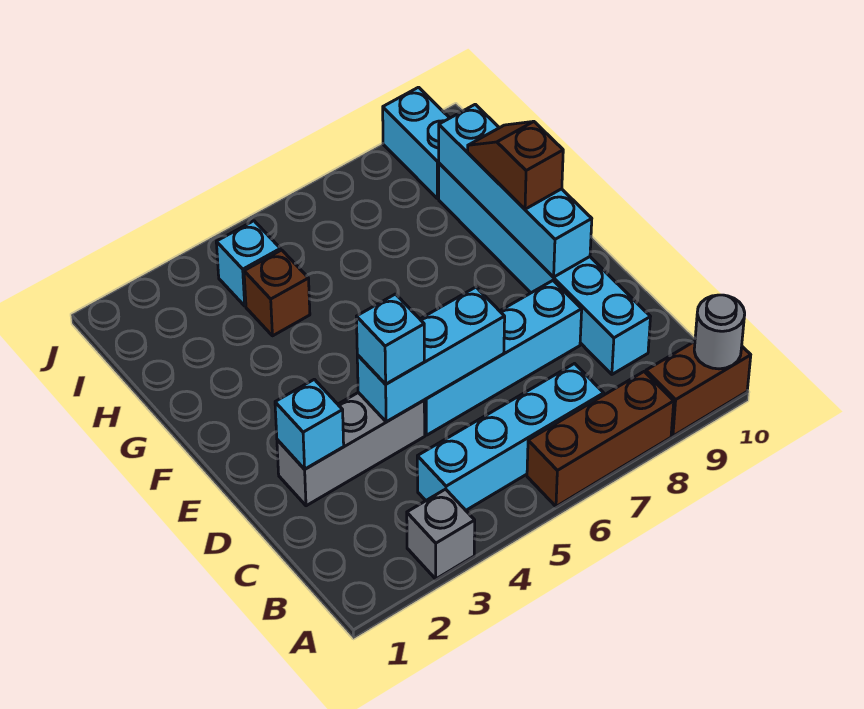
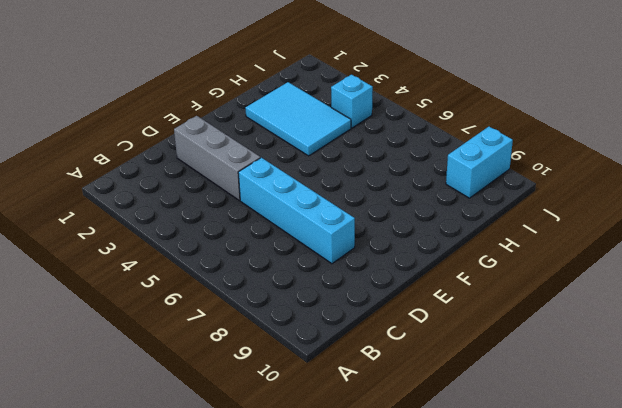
cyan 2x3 tile [246,82,351,156] -> brown 1x1 brick [244,250,310,336]
none -> grey 1x1 brick [407,489,475,579]
none -> brown 1x3 brick [527,372,674,506]
none -> brown 1x2 brick [646,341,751,436]

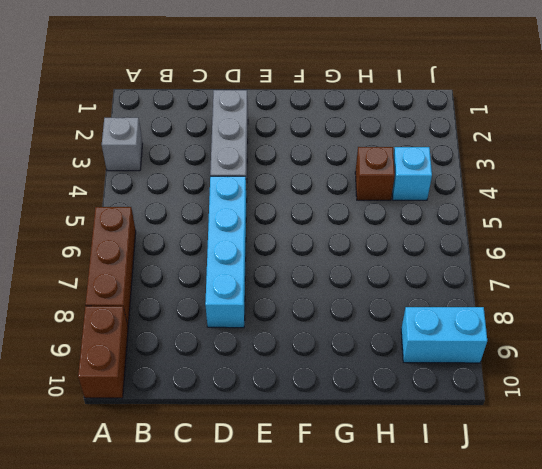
none -> cyan 1x4 brick [417,364,604,510]
none -> cyan 1x6 brick [439,163,650,374]
none -> grey 1x1 round brick [694,295,745,369]

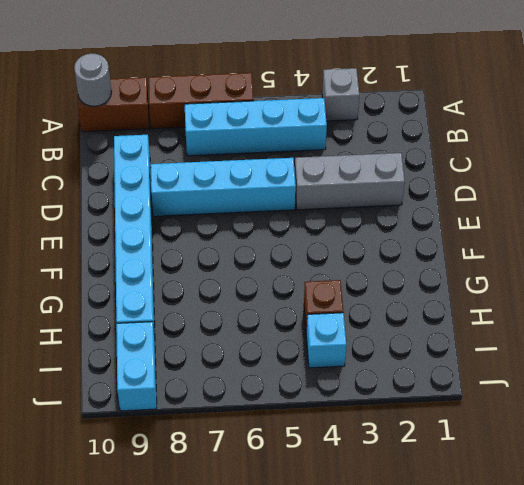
none -> cyan 1x1 brick [275,379,344,469]
none -> cyan 1x3 brick [357,287,505,422]
none -> cyan 1x4 brick [439,104,592,277]

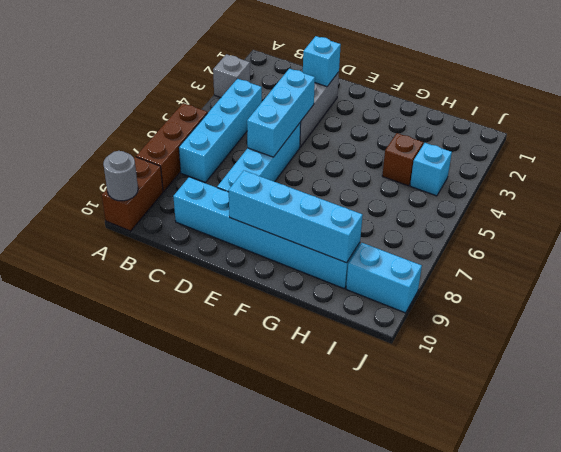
none -> cyan 1x1 brick [356,294,424,384]
none -> brown 1x2 slope [468,121,563,209]

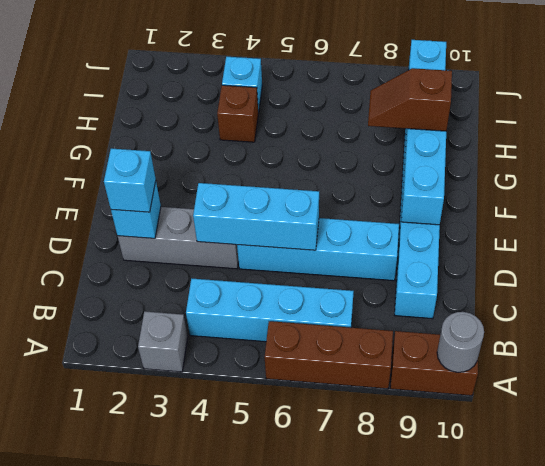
cyan 1x1 brick [104,148,156,212] -> cyan 1x1 brick moved to [356,294,424,384]
brown 1x2 slope [368,68,452,131] -> brown 1x2 slope turned to [468,121,563,209]

